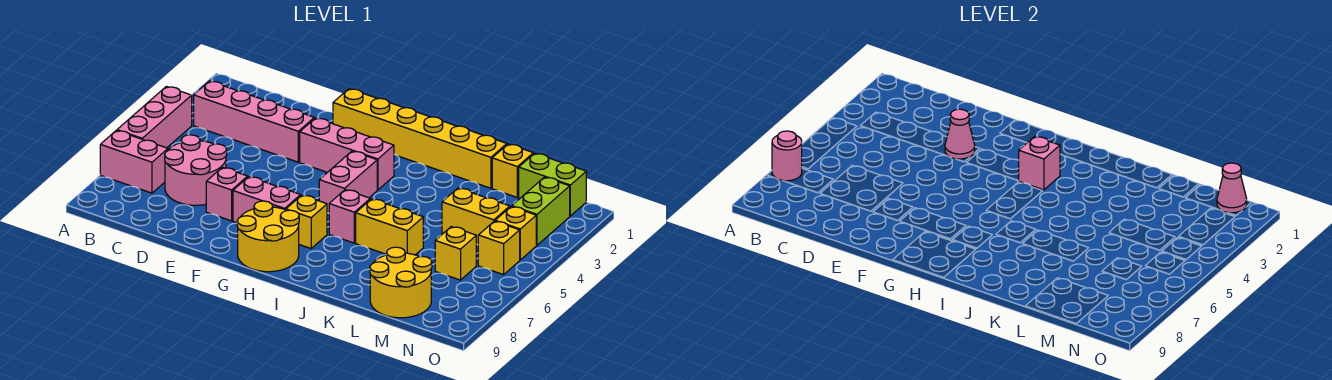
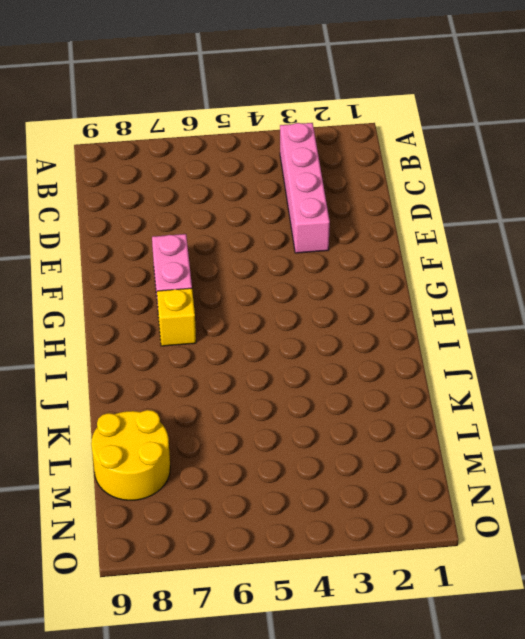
none -> pink 1x3 brick [117,87,192,148]
none -> pink 1x2 brick [100,130,168,193]
none -> pink 2x2 round brick [165,135,227,205]

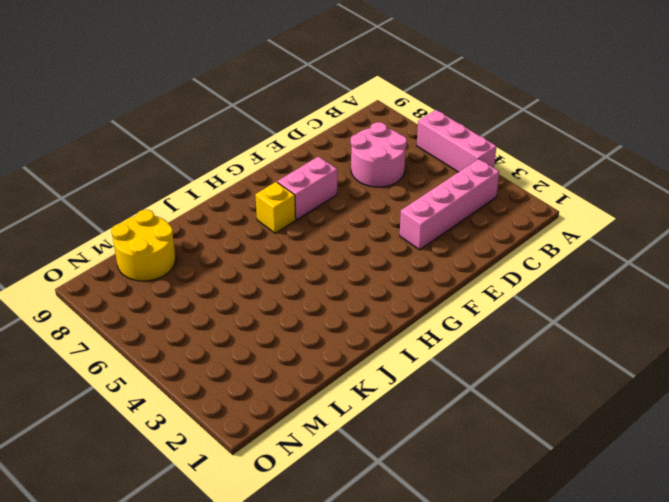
none -> pink 1x2 brick [100,130,168,193]
none -> pink 1x1 brick [206,167,248,221]
none -> yellow 1x6 brick [333,89,507,188]

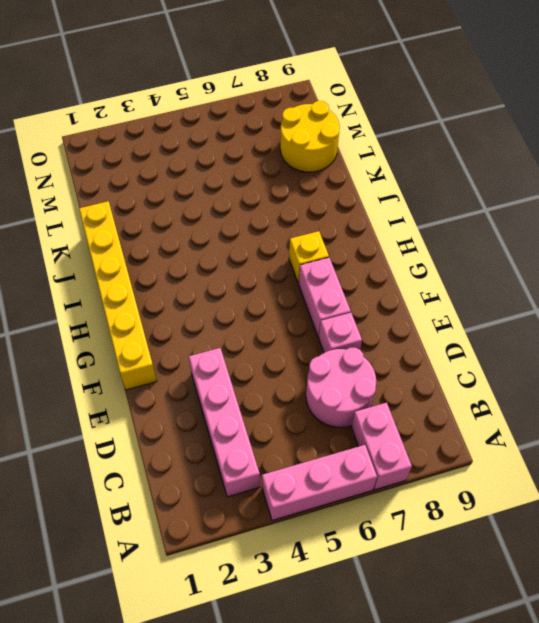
none -> pink 1x3 brick [300,118,394,190]
none -> yellow 2x2 round brick [237,201,299,272]
none -> pink 1x2 brick [319,151,377,213]

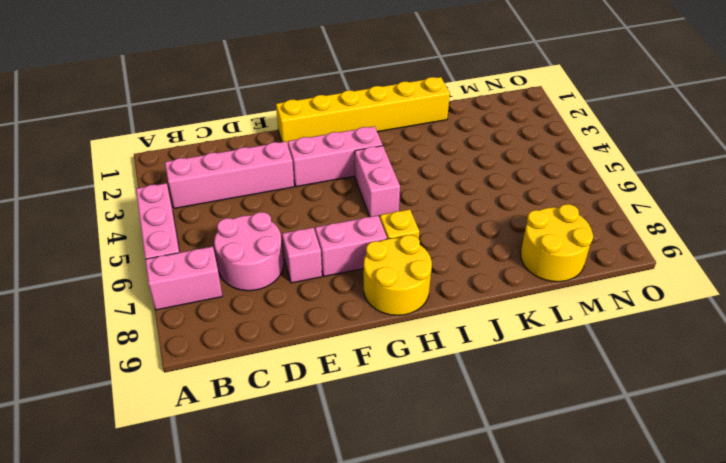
none -> pink 1x1 brick [329,190,370,243]
none -> yellow 1x2 brick [356,199,423,255]
none -> yellow 1x1 brick [492,144,533,197]

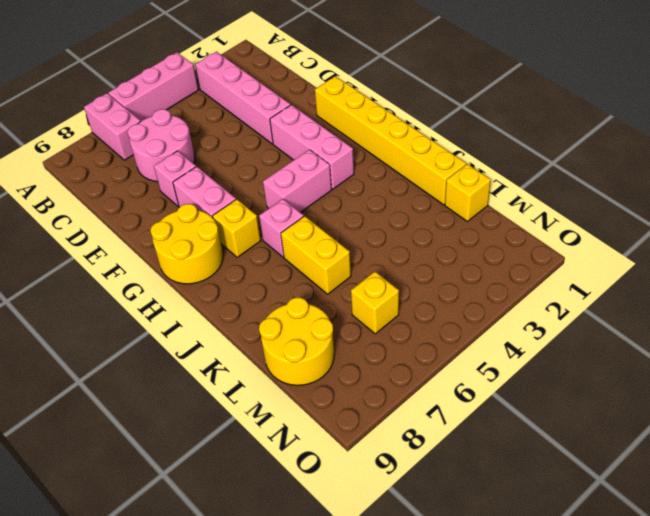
none -> yellow 1x2 brick [442,188,510,245]
none -> lime 1x2 brick [519,153,586,216]
none -> lime 1x2 brick [512,177,570,245]

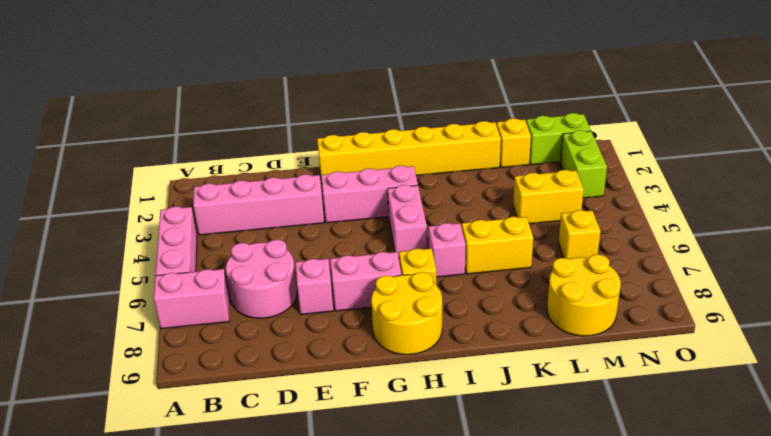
none -> yellow 1x1 brick [495,207,536,260]
none -> yellow 1x1 brick [478,221,520,275]
none -> pink 1x1 round brick [772,131,802,181]

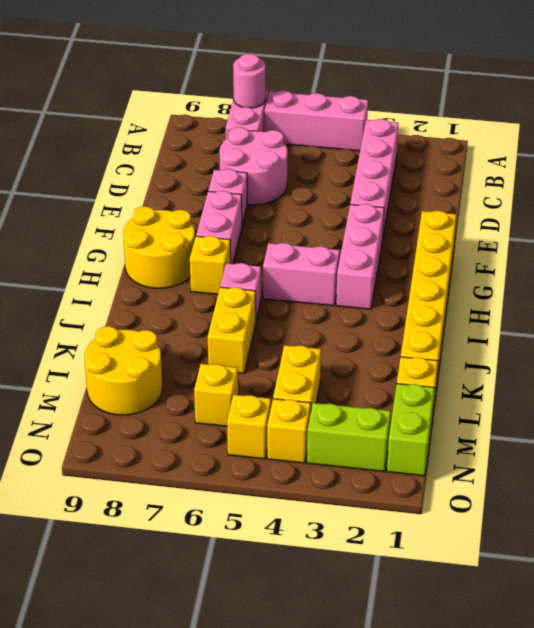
none -> pink 1x1 cone [945,109,975,159]
none -> pink 1x1 brick [1019,136,1060,190]
none -> pink 1x1 cone [1217,163,1247,213]

